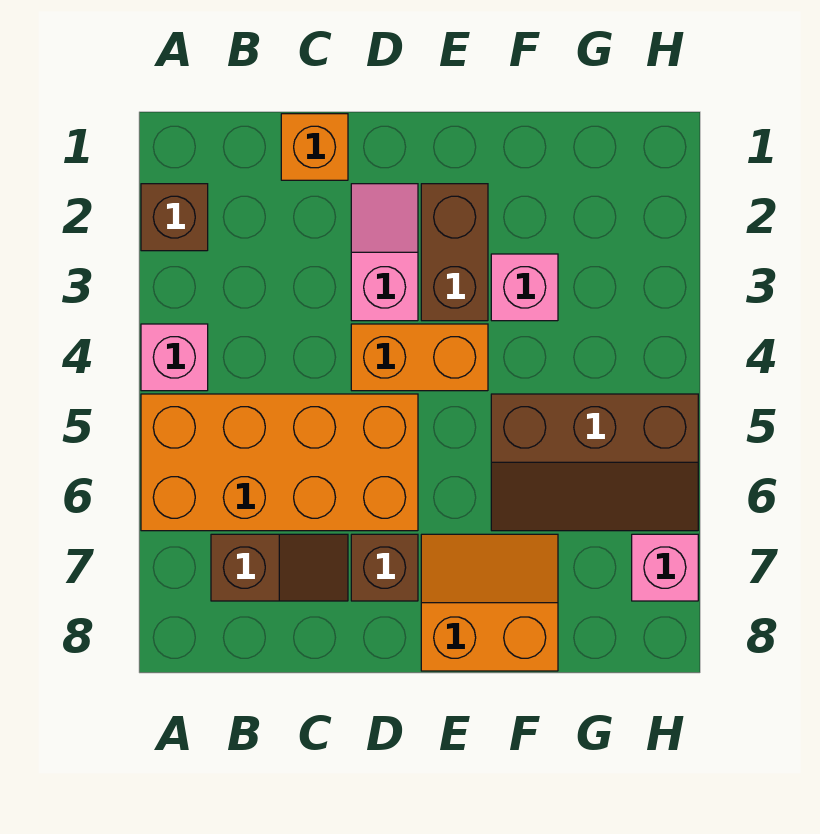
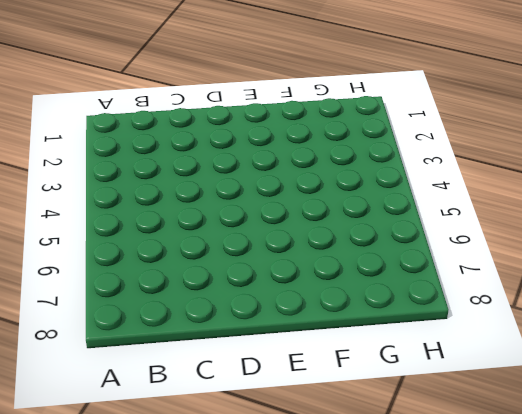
none -> brown 1x1 brick [141,184,208,251]
none -> pink 1x1 brick [141,324,208,391]
none -> orange 2x4 brick [141,394,418,531]

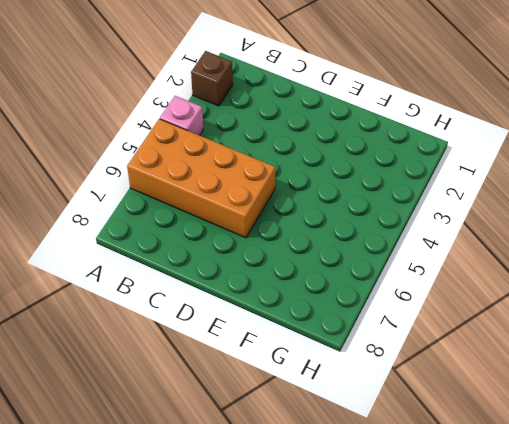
none -> brown 1x2 slope [211,534,348,601]
none -> orange 1x1 brick [281,114,348,180]
none -> pink 1x2 slope [351,184,418,321]

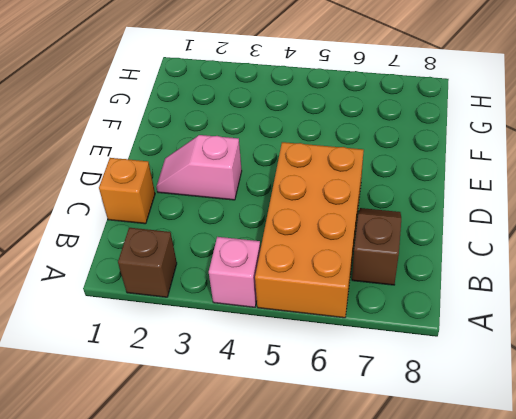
none -> orange 1x2 brick [351,324,488,391]
none -> brown 1x1 brick [351,534,418,601]
none -> brown 1x2 brick [421,184,488,321]

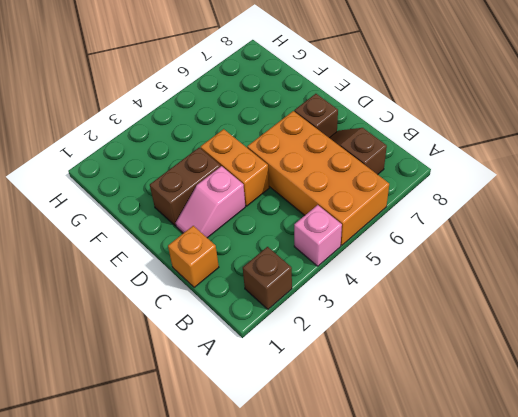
none -> orange 2x2 slope [421,534,558,671]
none -> pink 1x1 brick [491,254,558,321]
none -> brown 2x3 slope [491,394,698,531]

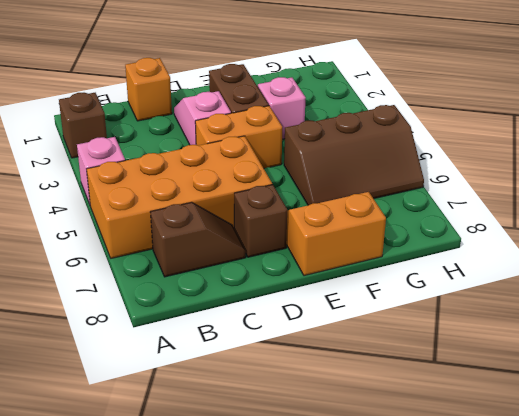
none -> pink 1x1 brick [632,534,698,601]

